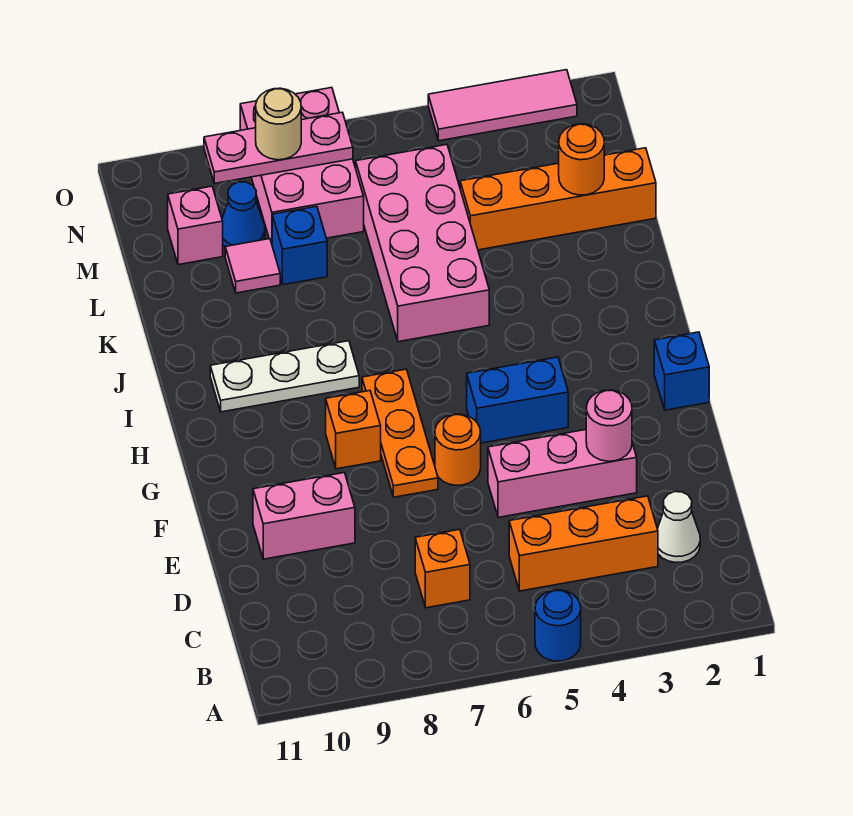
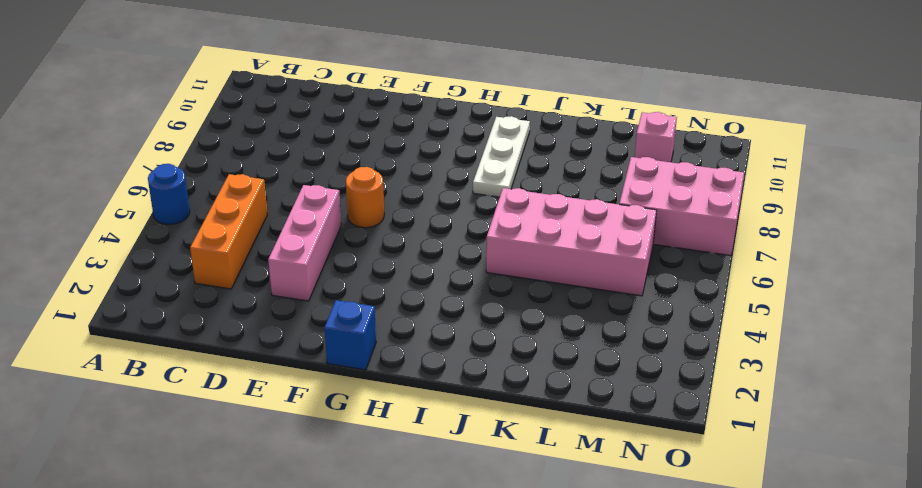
none -> white 1x1 cone [657,492,700,563]
none -> orange 1x1 brick [415,529,470,608]
none -> pink 1x2 brick [253,473,355,559]

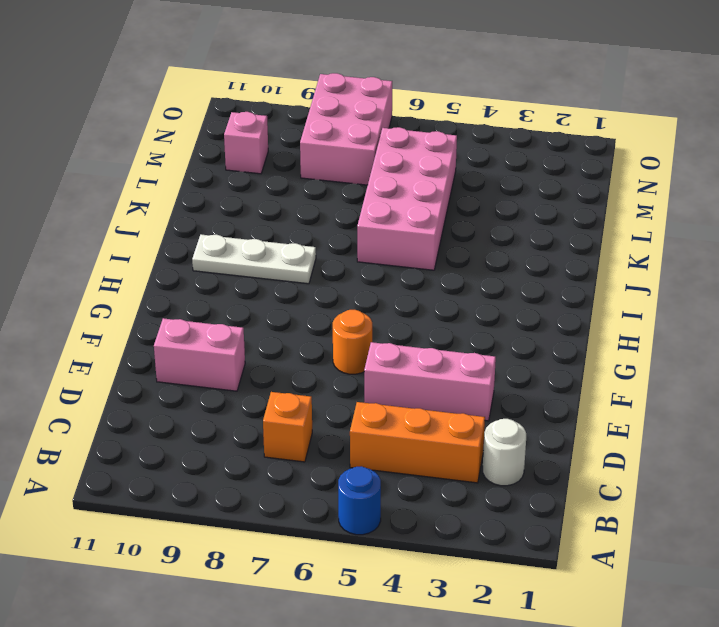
white 1x1 round brick [483,419,526,486] -> white 1x1 cone [657,492,700,563]
none -> orange 1x3 plate [362,369,438,497]
none -> blue 1x1 brick [654,332,709,410]
none -> blue 1x2 brick [467,357,568,443]

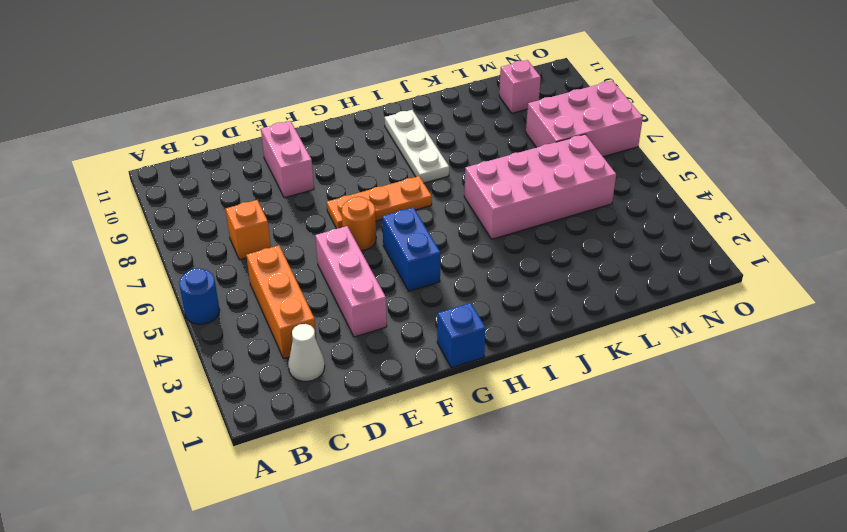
none -> orange 1x1 brick [326,391,381,469]
none -> orange 1x4 brick [460,148,656,250]
none -> blue 1x1 brick [272,206,327,285]

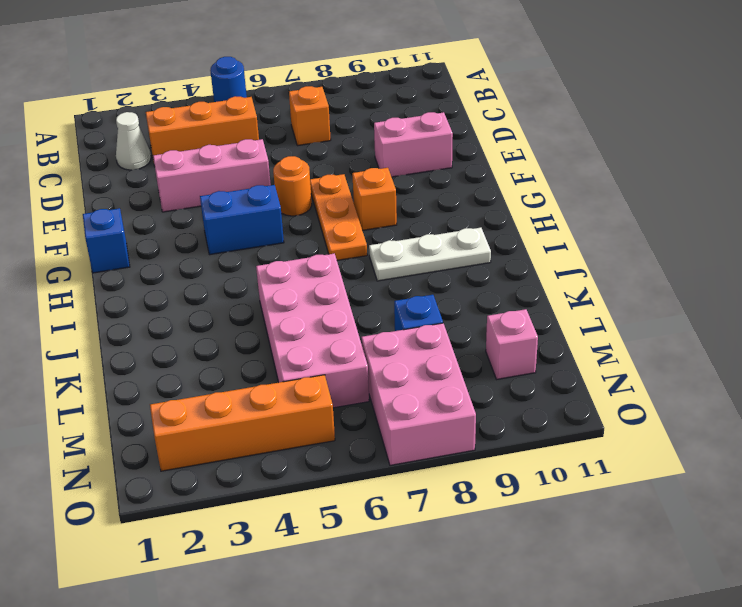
orange 1x4 brick [150,375,335,471] -> orange 1x4 brick moved to [460,148,656,250]
none -> pink 1x1 tile [225,239,280,293]
none -> blue 1x1 cone [222,182,265,246]
none -> pink 1x3 tile [428,70,577,141]

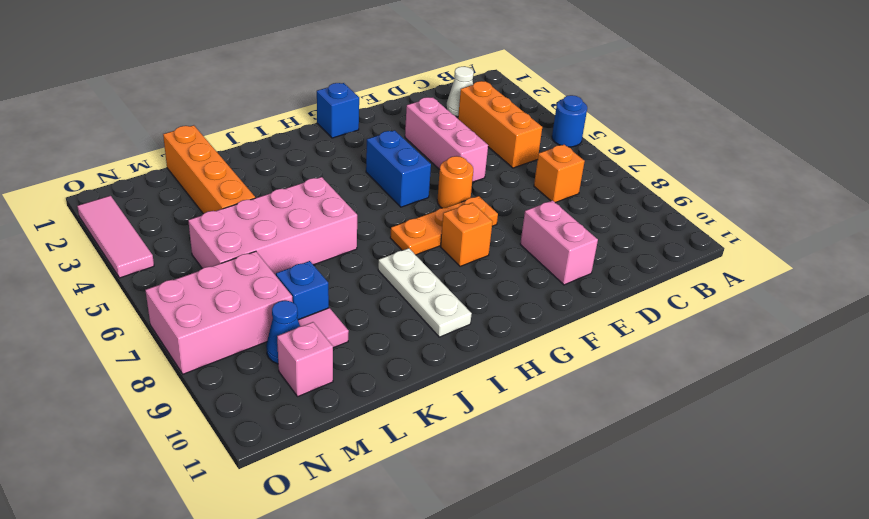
none -> pink 1x1 round brick [586,390,632,461]
none -> orange 1x1 round brick [559,124,604,195]
none -> pink 1x3 plate [204,112,353,184]

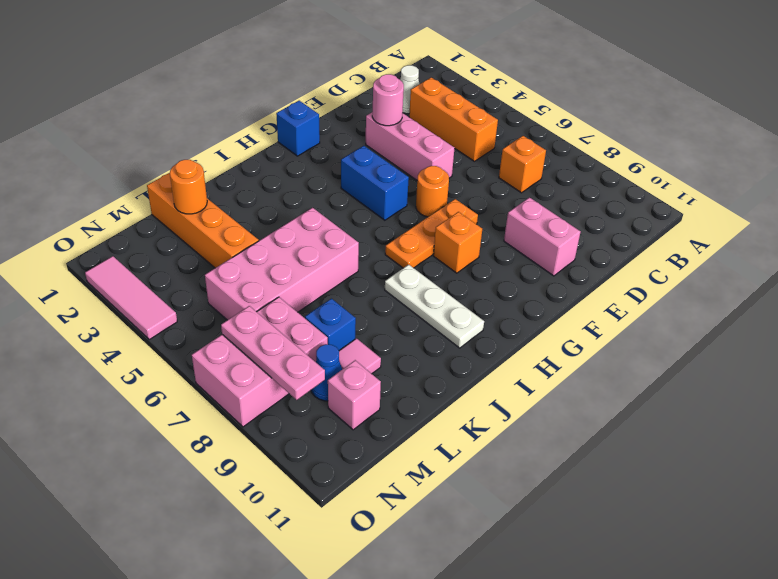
none -> blue 1x1 round brick [535,590,581,661]
none -> tan 1x1 round brick [256,88,301,160]

